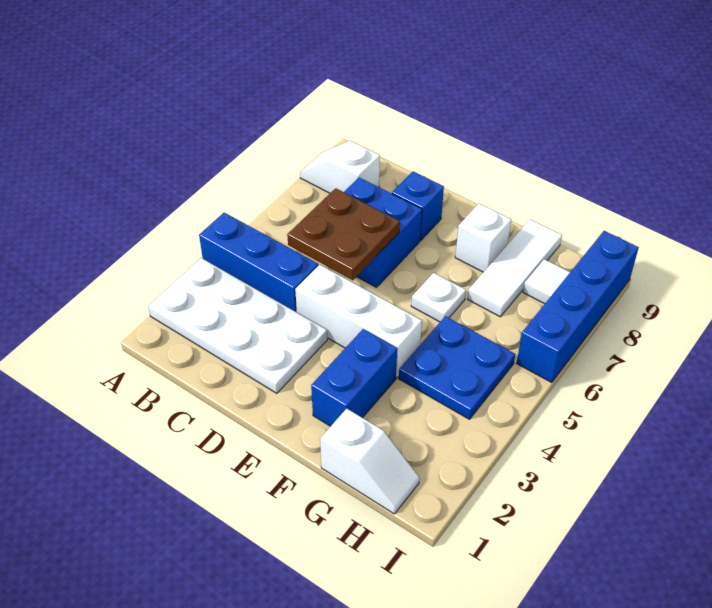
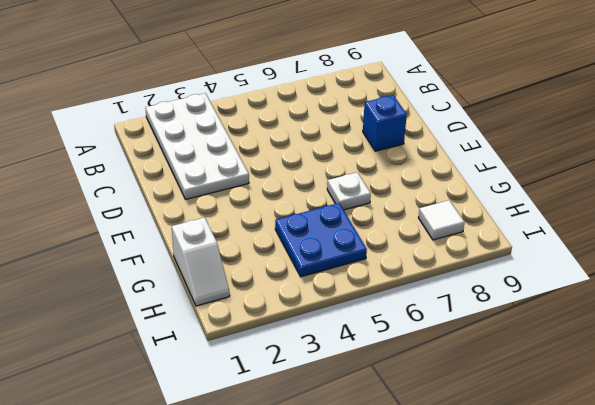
none -> blue 1x3 brick [199,213,318,312]
none -> white 1x2 slope [300,141,380,193]
none -> blue 2x2 brick [344,178,422,287]

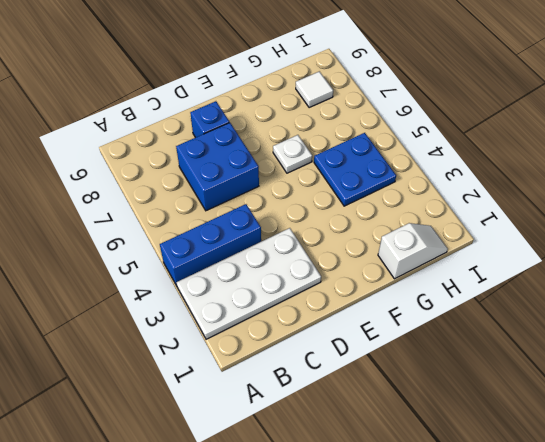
none -> white 1x2 slope [300,141,380,193]
none -> white 1x3 brick [295,265,422,378]
none -> blue 1x2 brick [311,329,397,426]

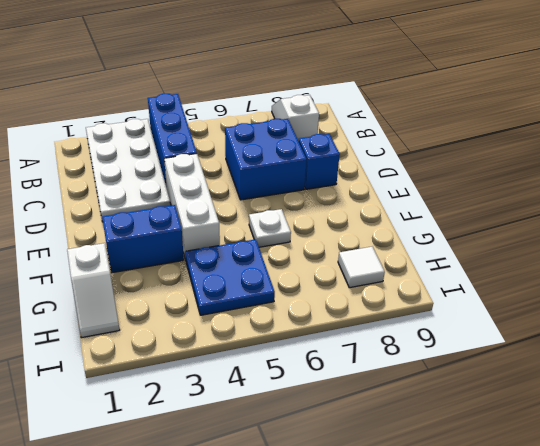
none -> white 1x1 brick [455,204,511,272]
none -> white 1x3 tile [468,220,562,317]
none -> blue 1x4 brick [517,231,639,382]

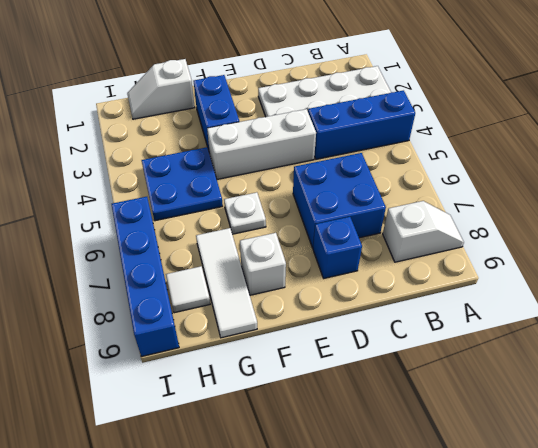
none -> brown 2x2 plate [287,188,400,280]

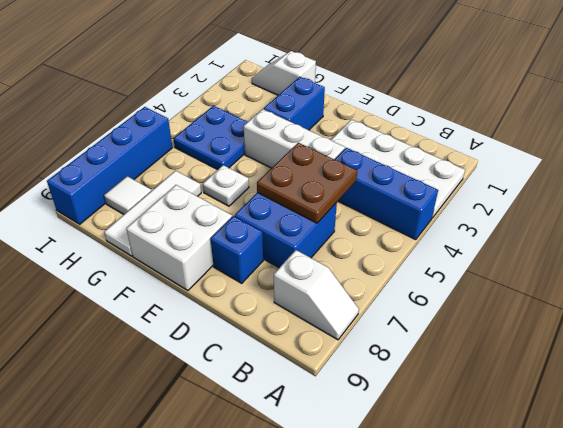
white 2x2 brick [126,185,232,291] -> white 1x1 brick [455,204,511,272]

